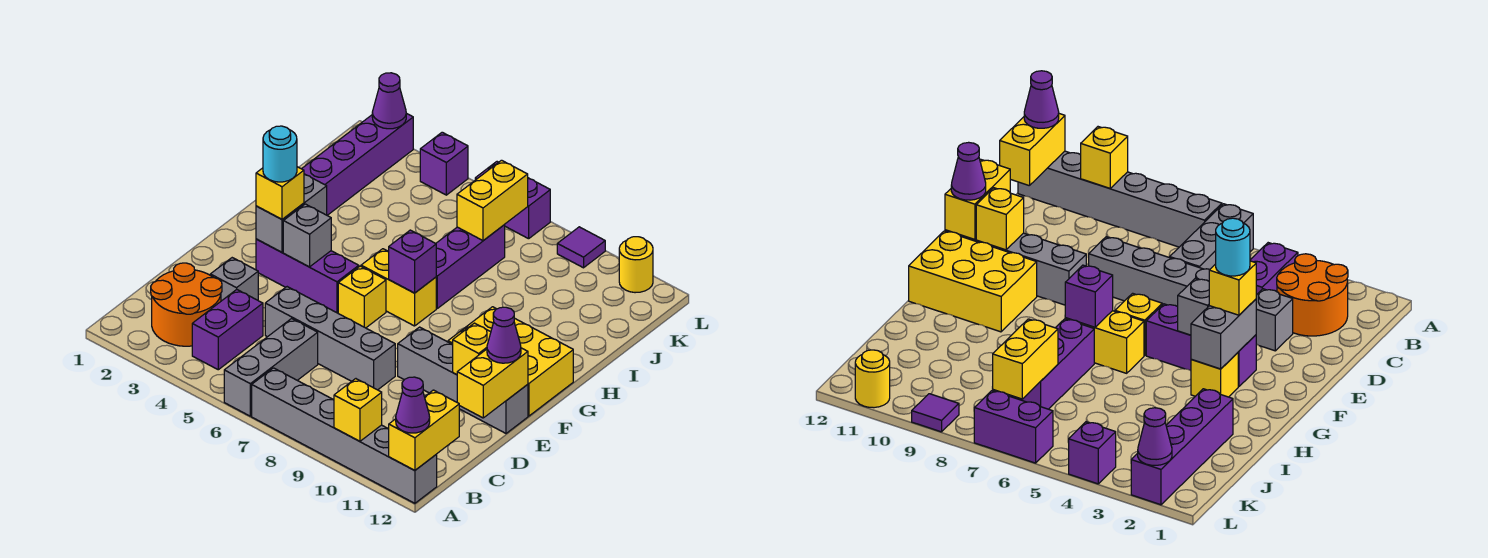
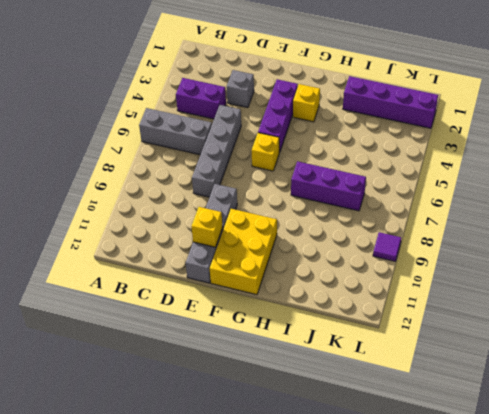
none -> grey 1x6 brick [252,368,437,503]
none -> orange 2x2 round brick [151,263,222,346]
none -> yellow 1x2 brick [361,249,436,326]
none -> purple 1x1 brick [420,132,468,195]

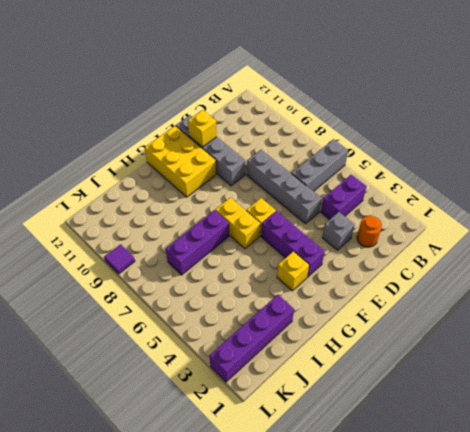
orange 1x1 round brick [357,216,382,247] -> orange 2x2 round brick [151,263,222,346]
none -> grey 1x6 brick [252,368,437,503]
none -> purple 1x1 brick [420,132,468,195]
none -> purple 1x2 brick [475,162,550,239]
none -> yellow 1x1 round brick [619,237,653,293]

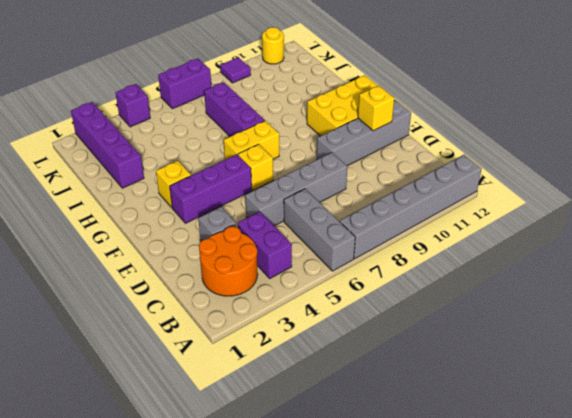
none -> yellow 1x1 brick [334,379,382,441]
none -> yellow 1x2 brick [389,390,459,471]
none -> yellow 1x2 brick [457,348,528,418]
none -> grey 1x2 brick [256,174,327,252]

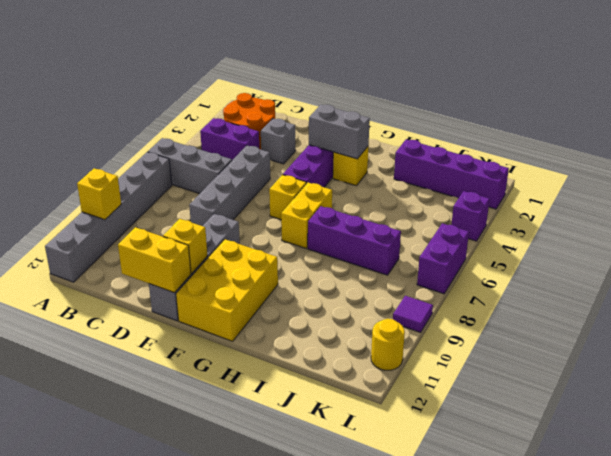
none -> yellow 1x2 brick [389,390,459,471]
none -> grey 1x1 brick [283,204,331,267]
none -> purple 1x1 brick [389,230,436,293]
none -> yellow 1x2 brick [457,160,528,241]

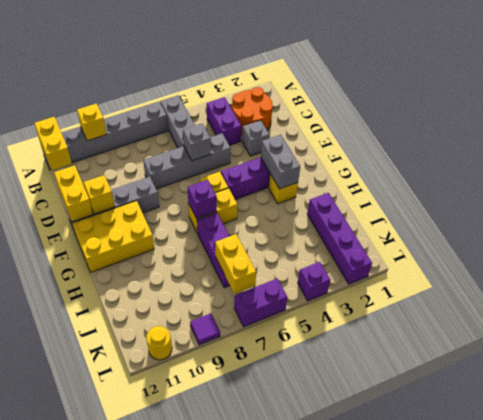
grey 1x1 brick [183,123,211,161] -> grey 1x1 brick moved to [283,204,331,267]
none -> purple 1x1 cone [372,73,406,129]
none -> purple 1x1 cone [396,377,430,433]
none -> purple 1x1 cone [487,307,521,363]
none -> yellow 1x1 brick [256,167,304,219]

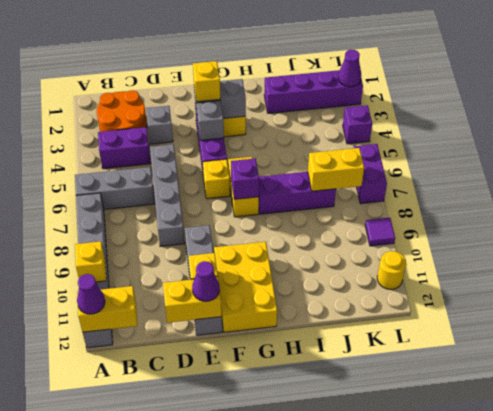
none -> cyan 1x1 round brick [263,126,297,182]

